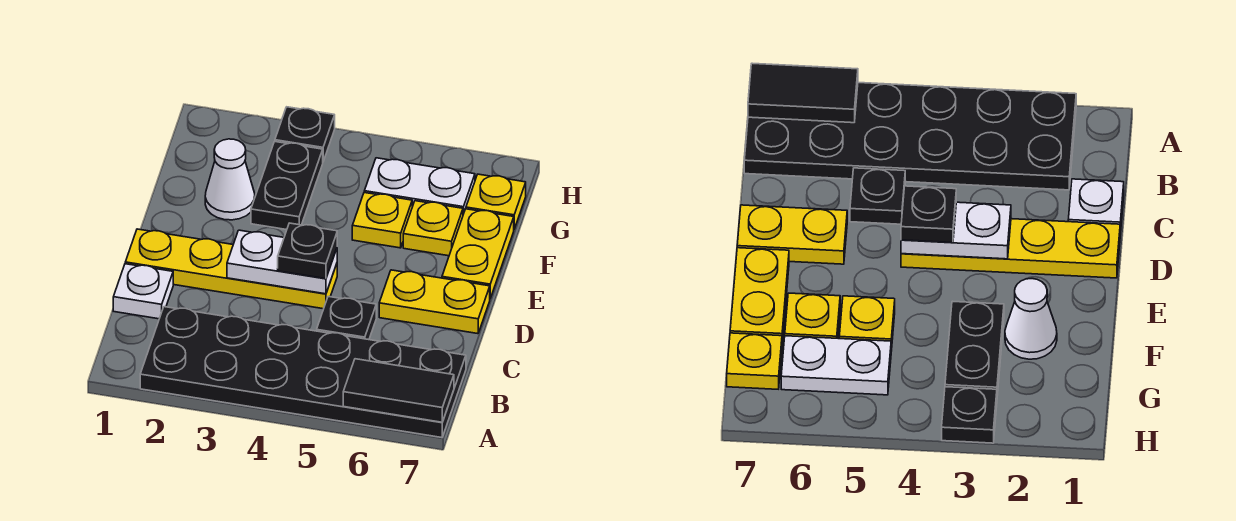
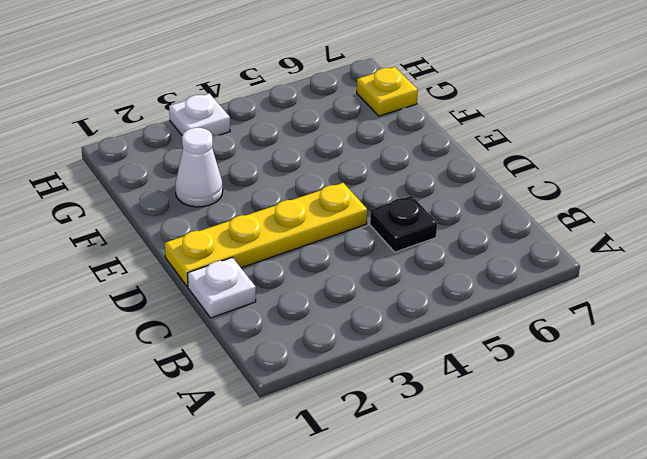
white 1x1 plate [169,94,230,137] -> black 1x1 plate [275,107,335,161]
none -> black 2x6 plate [140,307,466,438]
none -> yellow 1x2 plate [379,270,490,334]
none -> yellow 1x2 plate [442,209,514,298]

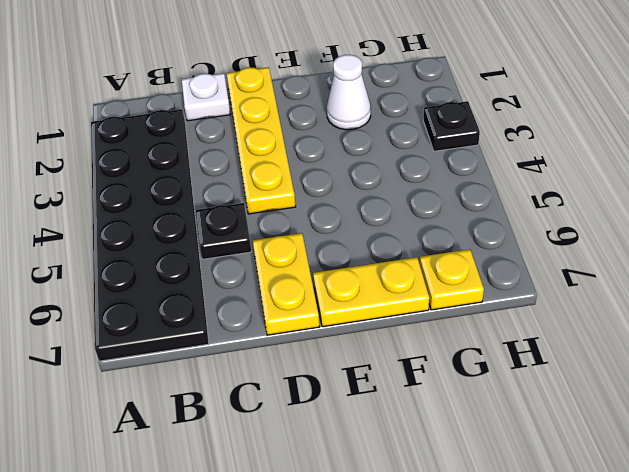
none -> black 1x2 plate [251,142,323,230]
none -> yellow 1x1 plate [352,193,412,248]
none -> yellow 1x1 plate [403,201,463,256]

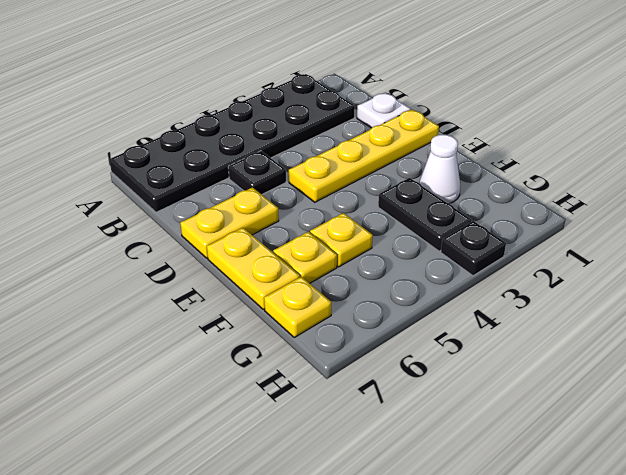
none -> white 1x2 plate [364,158,475,214]
none -> black 1x2 tile [343,359,454,422]
none -> white 1x2 plate [227,230,337,294]

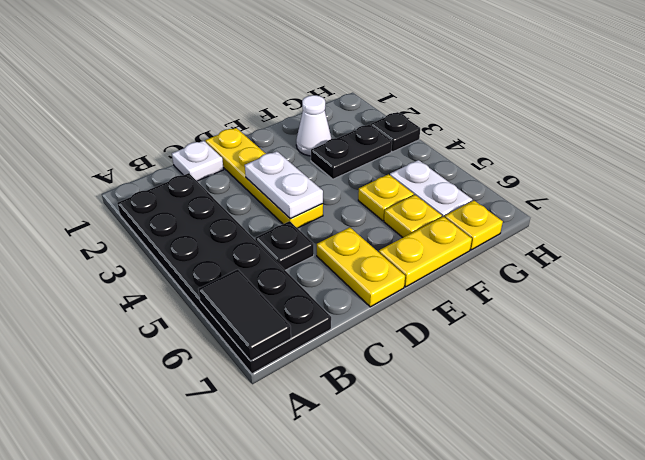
none -> black 1x1 plate [278,223,337,279]

